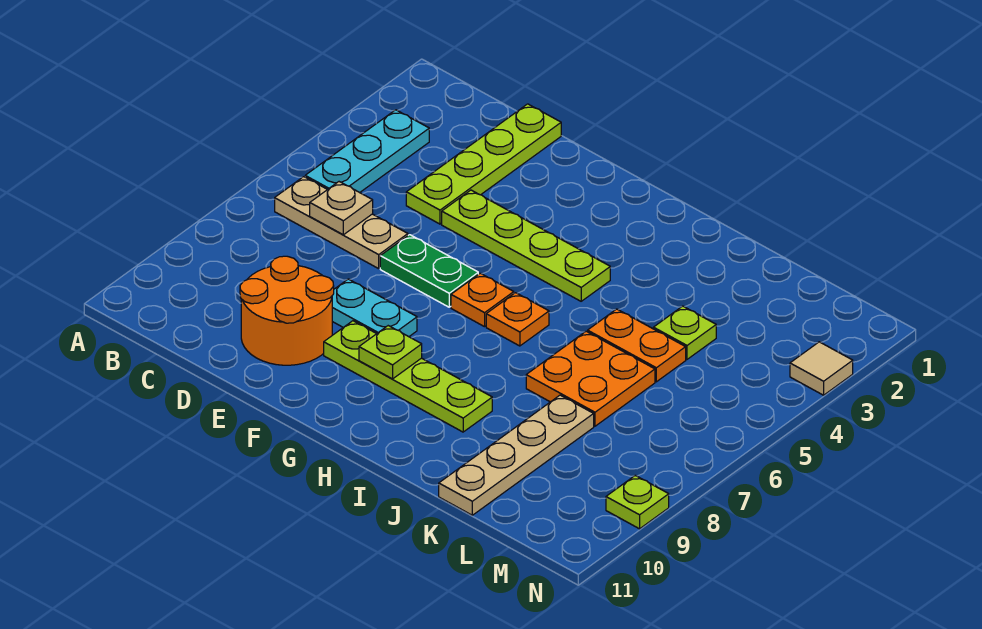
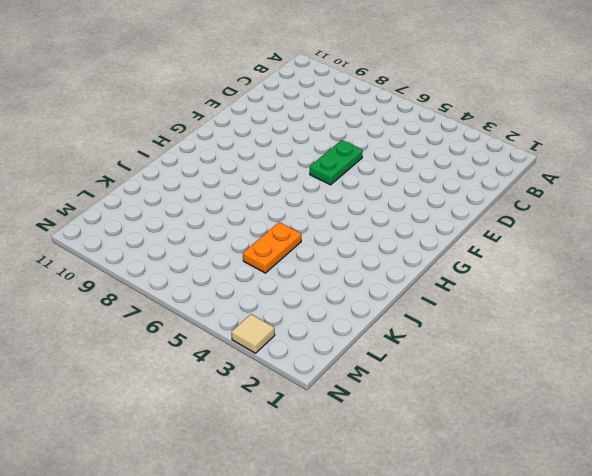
none -> cyan 1x3 plate [305,110,429,193]
none -> tan 1x3 plate [275,177,408,269]
none -> lime 1x4 plate [406,104,561,224]

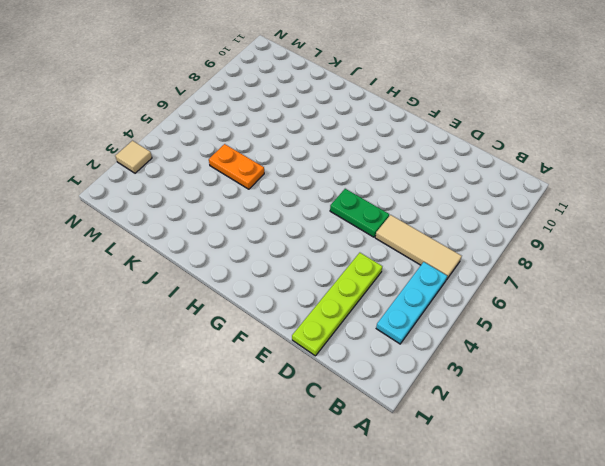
tan 1x3 tile [375,215,462,280] -> tan 1x3 plate [275,177,408,269]
none -> orange 2x2 round brick [240,256,334,365]
none -> lime 1x4 plate [442,190,610,301]
none -> cyan 1x2 plate [332,279,417,337]

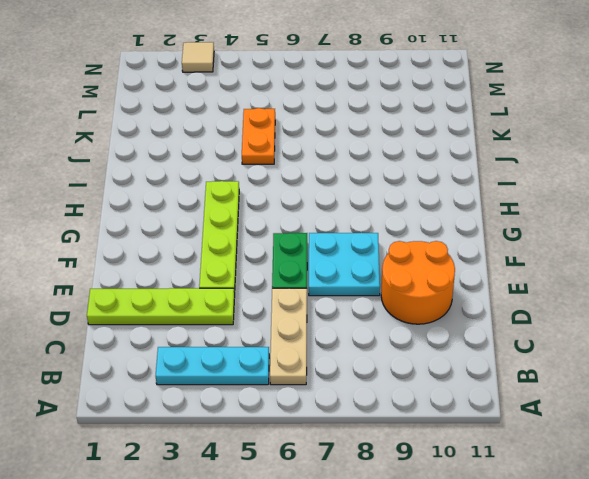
cyan 2x2 plate [309,233,380,296] -> cyan 1x2 plate [332,279,417,337]
none -> lime 1x4 plate [324,321,492,432]
none -> orange 1x1 plate [451,273,514,327]
none -> orange 1x1 plate [486,293,549,346]

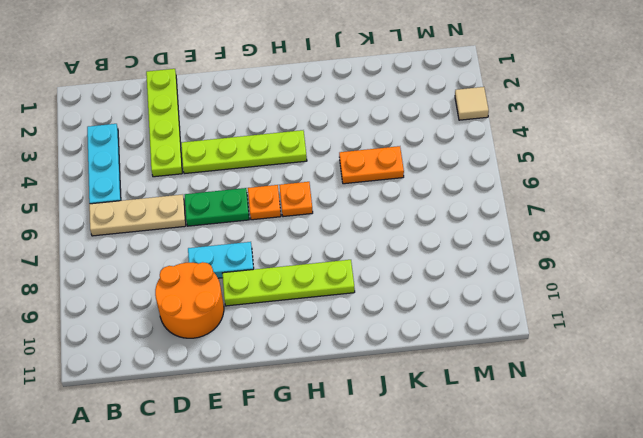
none -> orange 2x2 plate [526,331,655,426]
none -> lime 1x1 plate [653,306,716,359]
none -> tan 1x4 plate [439,395,594,515]

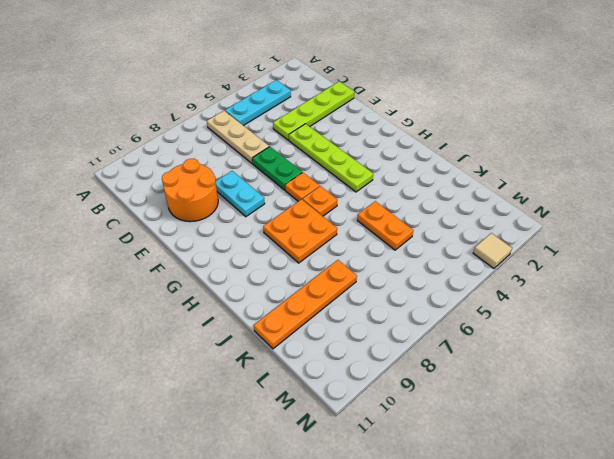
orange 2x2 plate [263,199,337,263] -> orange 2x2 plate moved to [526,331,655,426]
orange 1x4 plate [254,260,357,349] -> tan 1x4 plate [439,395,594,515]
none -> lime 1x4 plate [324,321,492,432]
none -> lime 1x1 plate [653,306,716,359]
none -> lime 1x1 plate [606,475,669,529]

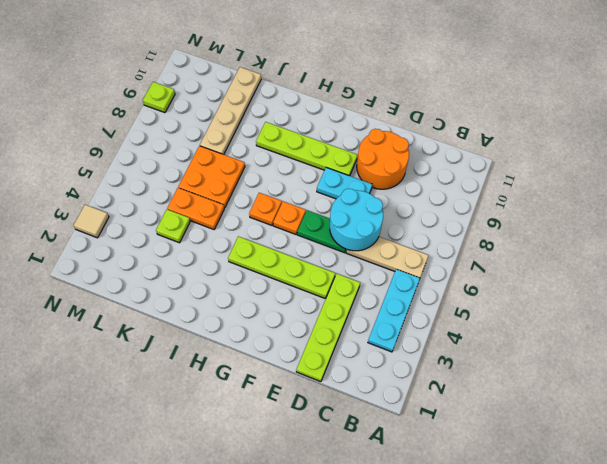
cyan 2x2 round brick [330,189,383,251] -> none
none -> tan 1x1 plate [310,182,373,235]
none -> lime 1x1 plate [359,326,422,379]

